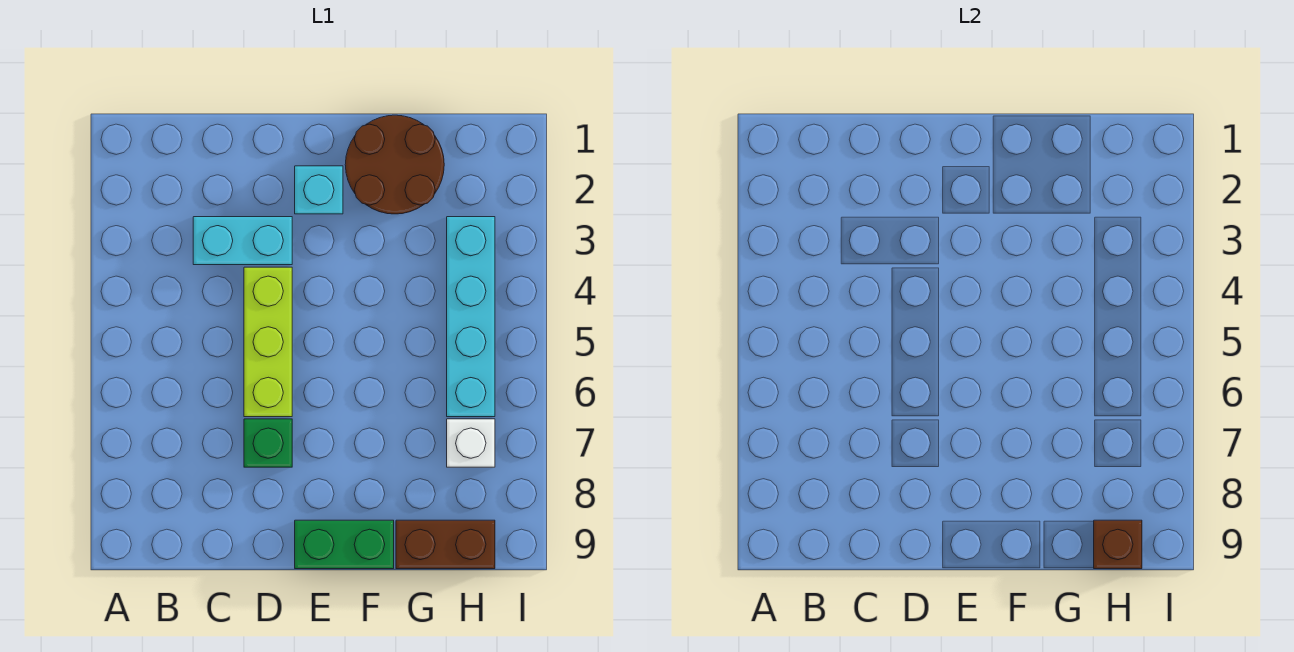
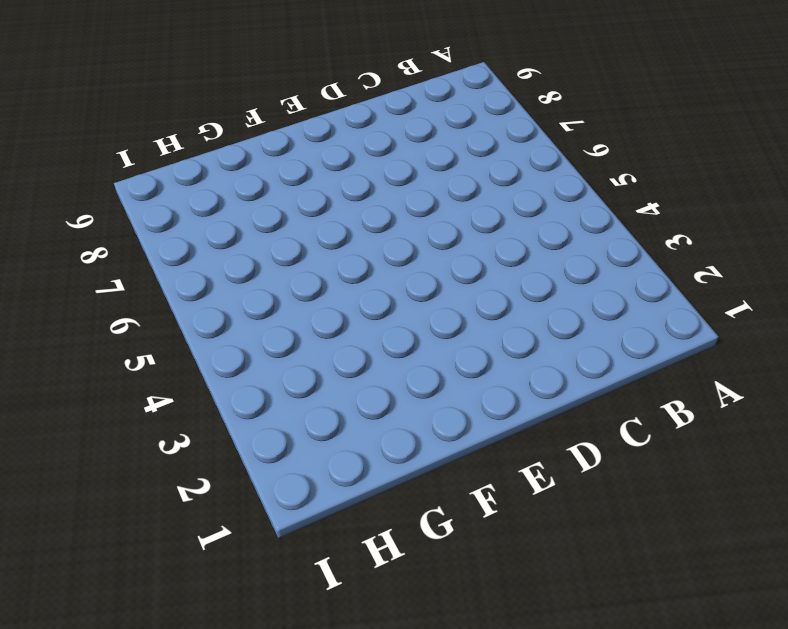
none -> cyan 1x2 brick [193,217,292,265]
none -> lime 1x3 brick [244,267,292,417]

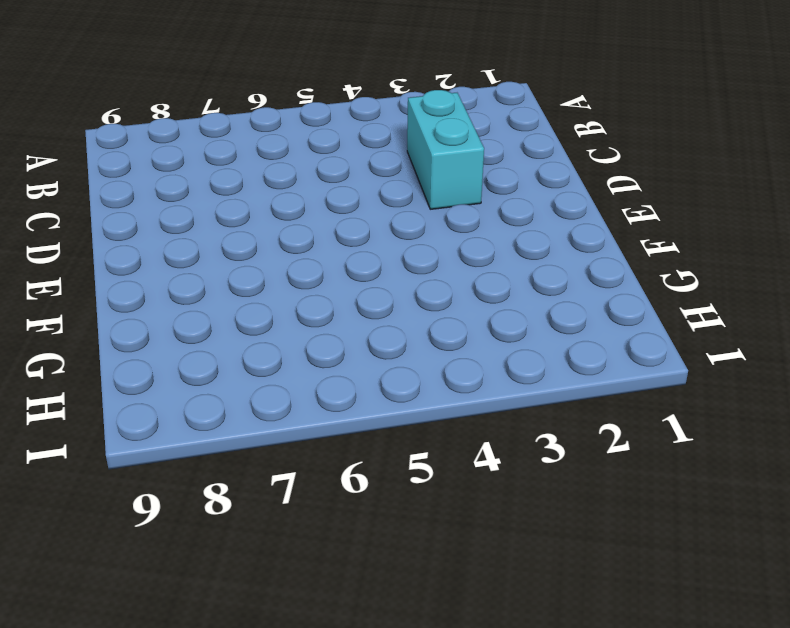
none -> lime 1x3 brick [244,267,292,417]
none -> green 1x1 brick [244,419,292,467]

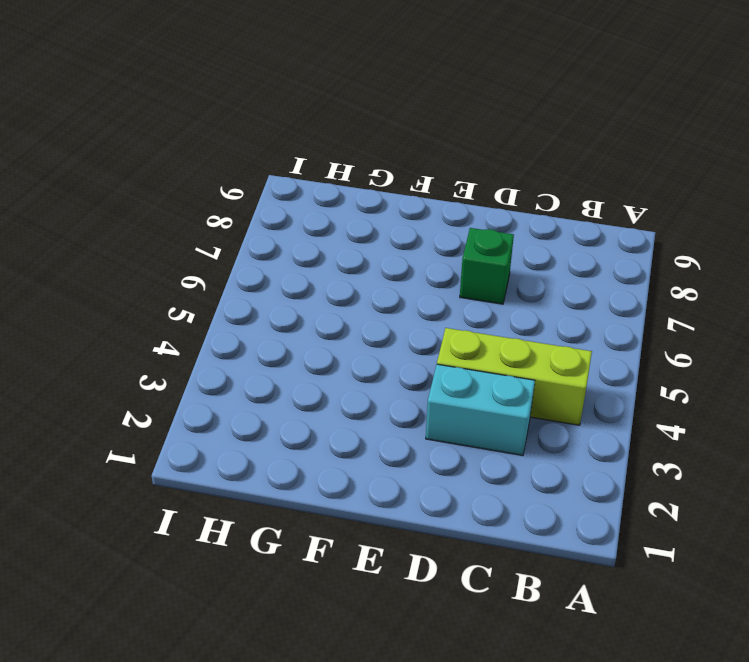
lime 1x3 brick [437,328,592,425] -> lime 1x3 brick turned to [244,267,292,417]
none -> cyan 1x1 brick [295,166,343,214]
none -> green 1x2 brick [295,520,394,569]

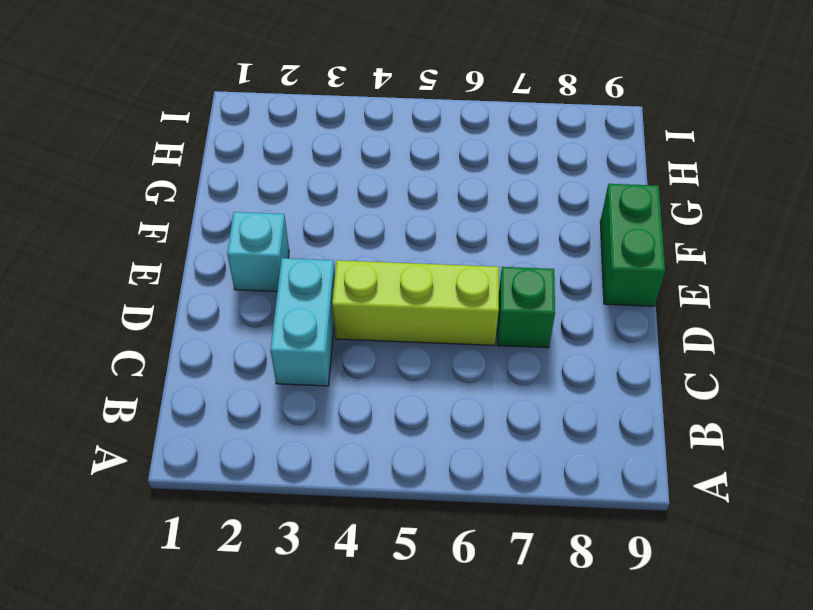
none -> brown 2x2 round brick [345,115,444,214]
none -> brown 1x2 brick [396,520,495,569]

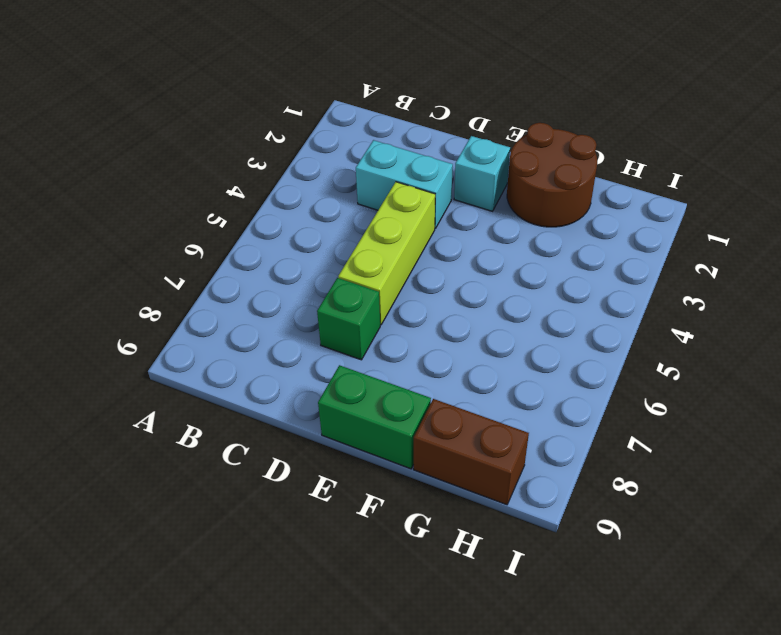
none -> cyan 1x4 brick [447,217,495,417]
none -> white 1x1 brick [447,419,495,467]

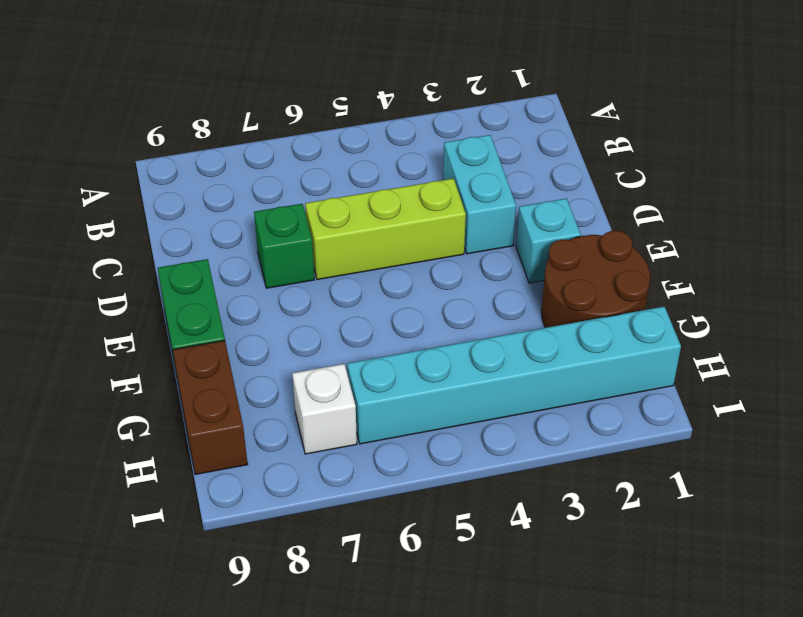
cyan 1x6 brick [347,306,681,444] -> cyan 1x4 brick [447,217,495,417]
none -> brown 1x1 brick [1094,520,1142,569]

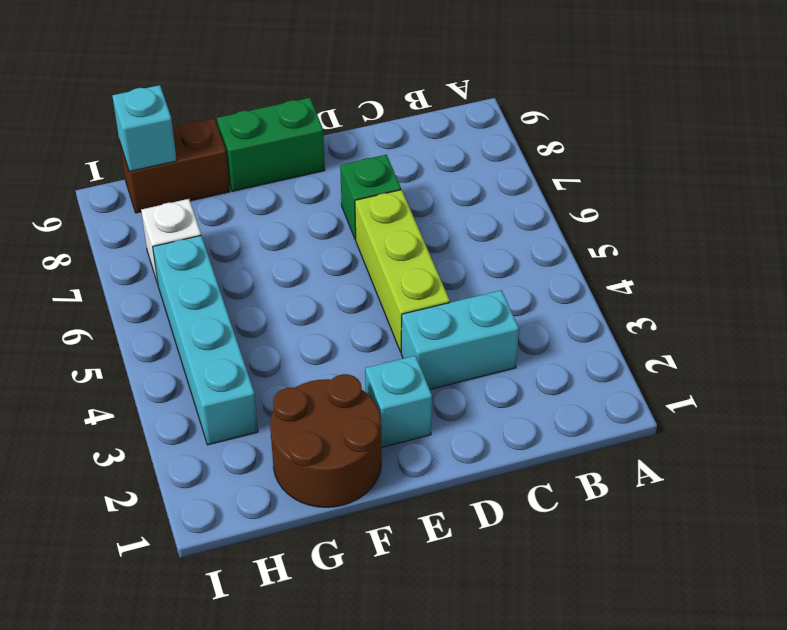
cyan 1x1 brick [112,85,177,172] -> brown 1x1 brick [1094,520,1142,569]

